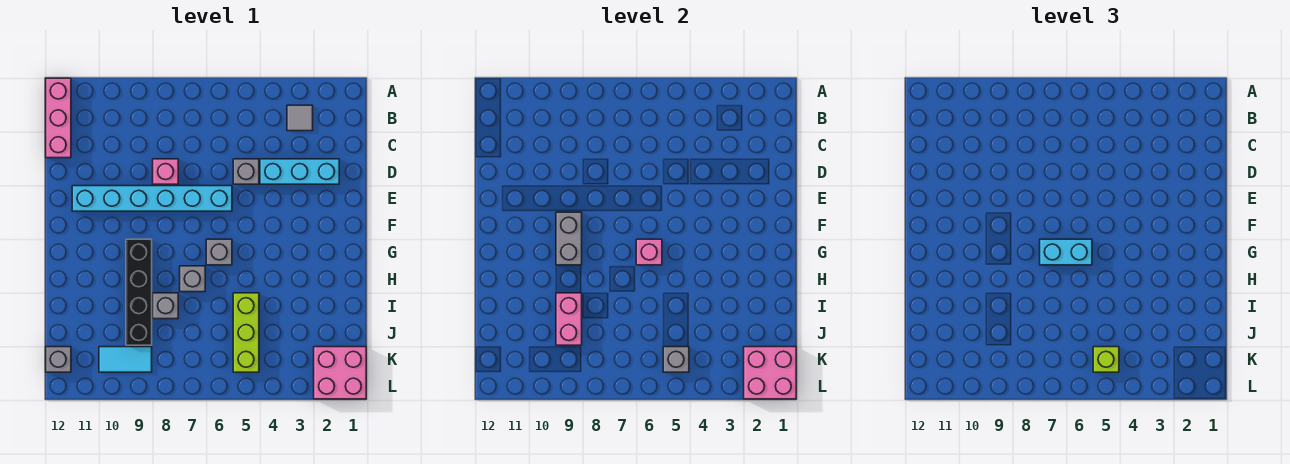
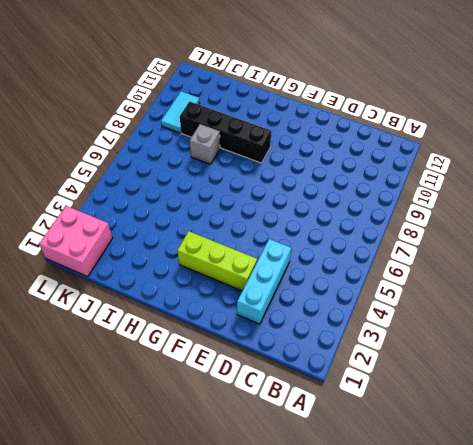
lime 1x3 brick [177,231,257,291] -> lime 1x3 brick moved to [233,293,259,372]
none -> pink 1x3 brick [46,78,71,158]
none -> grey 1x1 tile [287,105,313,131]
none -> grey 1x1 brick [233,159,259,184]

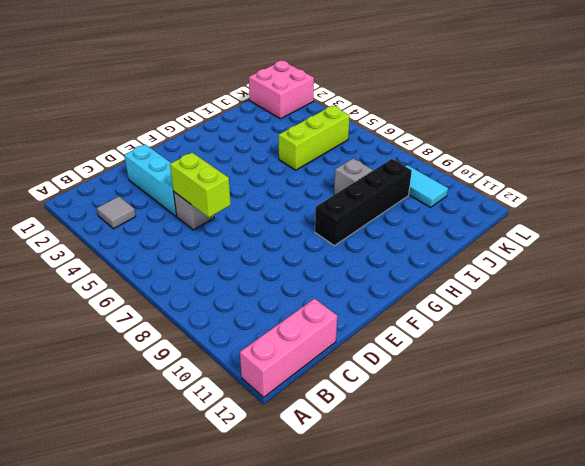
lime 1x2 brick [170,153,231,217] -> none
none -> pink 1x1 brick [153,159,178,184]
none -> cyan 1x6 brick [72,186,232,211]
none -> grey 1x1 brick [206,239,232,265]

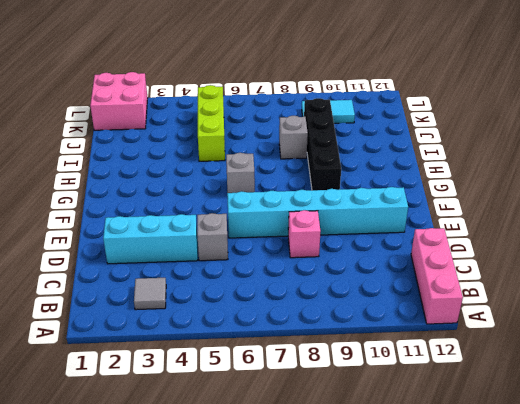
none -> grey 1x1 brick [180,266,205,292]
none -> grey 1x1 brick [46,347,71,372]
none -> grey 1x2 brick [556,212,582,265]

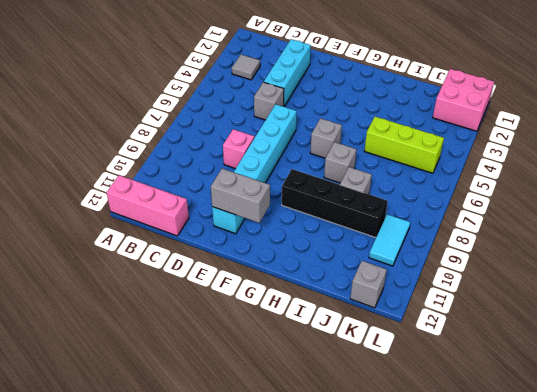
grey 1x2 brick [211,169,270,223] -> grey 1x2 brick moved to [556,212,582,265]
none -> pink 1x1 brick [636,239,662,265]
none -> pink 1x2 brick [556,293,582,345]
none -> pink 2x2 brick [744,347,796,399]

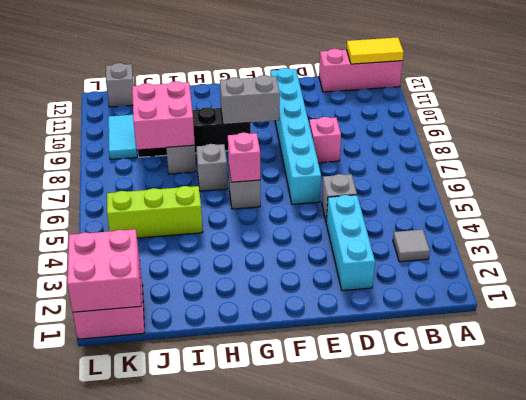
yellow 1x2 tile [346,37,404,64] -> none
pink 2x2 brick [132,81,195,149] -> pink 1x2 brick [556,293,582,345]
none -> grey 1x1 brick [663,347,689,372]
none -> cyan 1x2 brick [1040,239,1092,265]
none -> lime 1x1 brick [1093,347,1119,372]

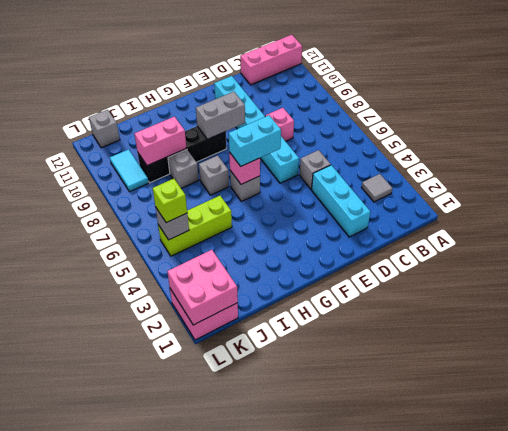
cyan 1x2 brick [229,115,281,166] -> cyan 1x2 brick turned to [1040,239,1092,265]

